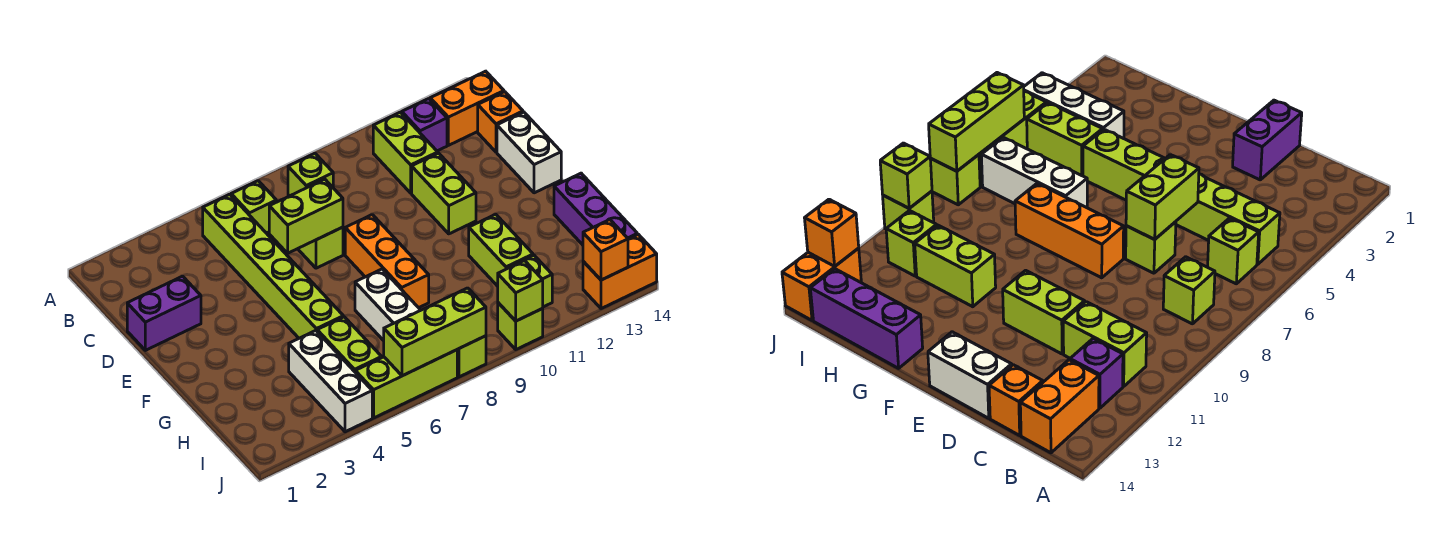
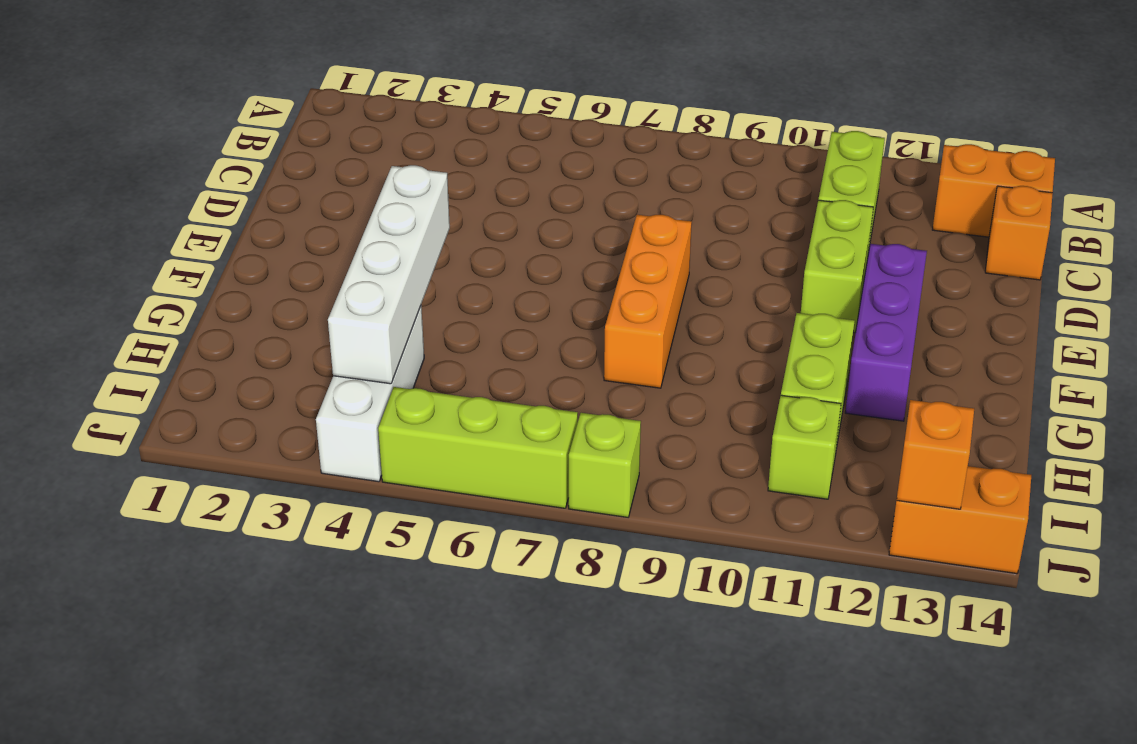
purple 1x3 brick [845,244,927,421] -> purple 1x3 brick moved to [554,173,637,245]
white 1x4 brick [328,165,450,384] -> none
none -> lime 1x6 brick [203,194,343,338]
none -> lime 1x1 brick [231,181,276,233]
none -> lime 1x1 brick [288,154,333,196]

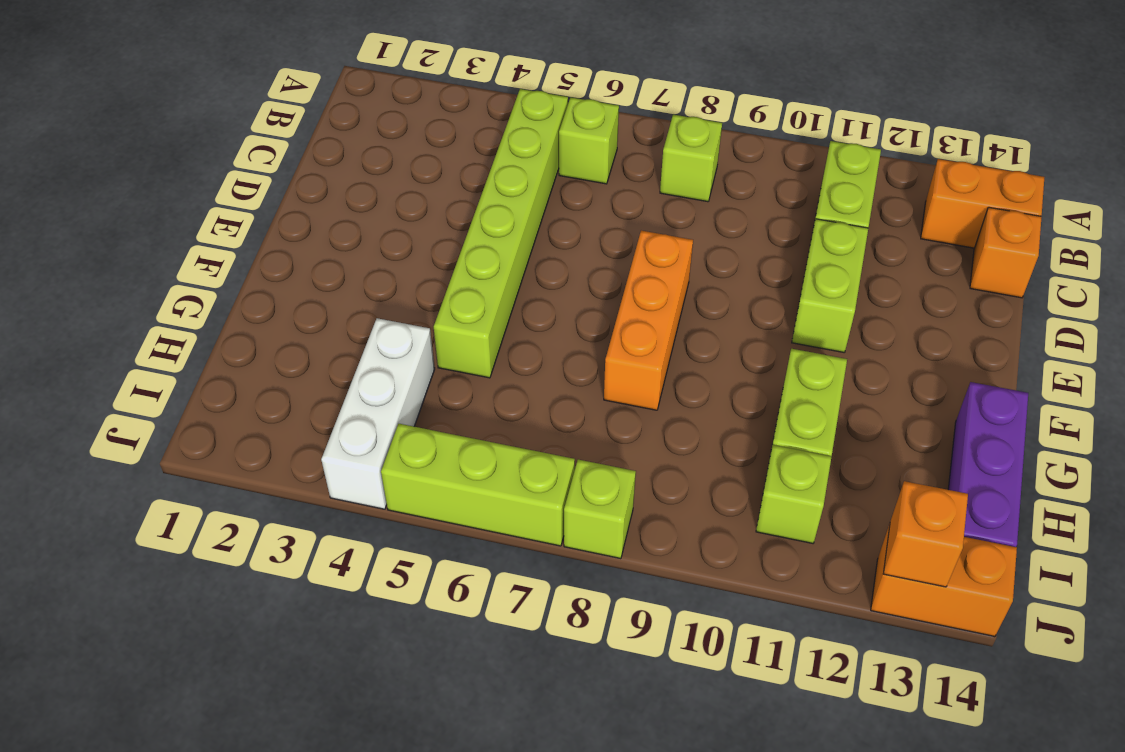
none -> purple 1x1 brick [402,99,447,151]
none -> purple 1x2 brick [127,276,201,350]
none -> lime 1x1 brick [298,227,343,268]

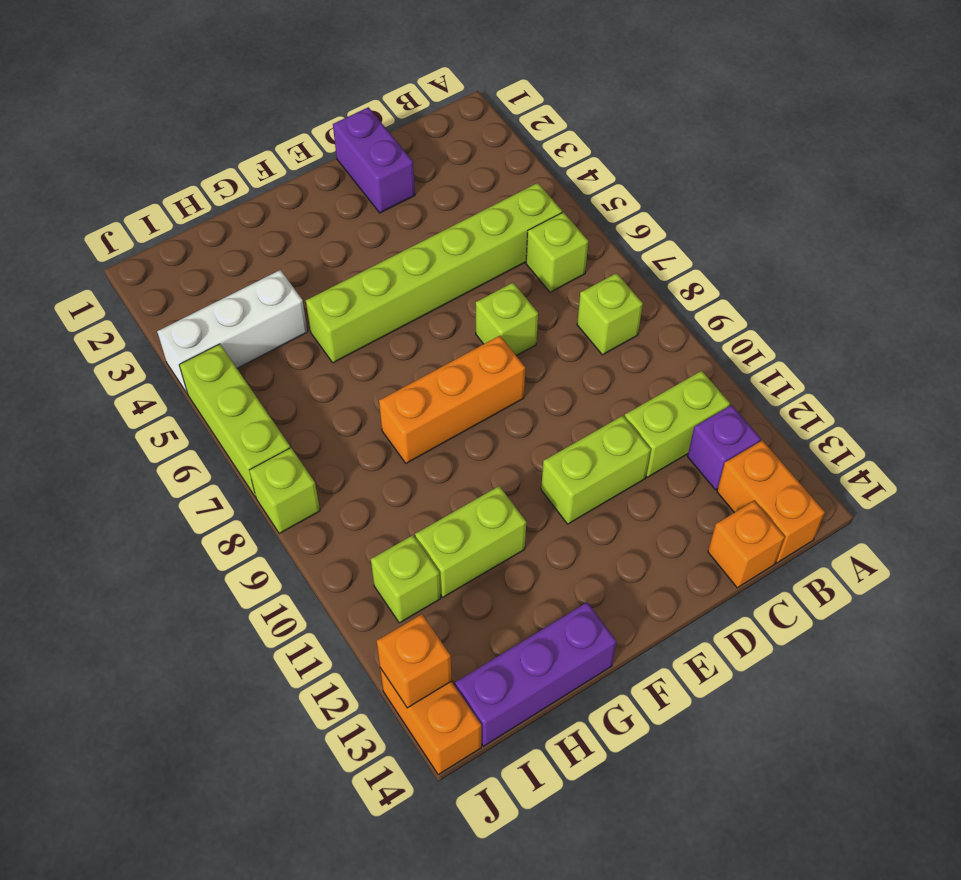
none -> white 1x2 brick [497,112,561,193]
none -> white 1x3 brick [355,269,421,341]
none -> lime 1x2 brick [317,317,382,372]

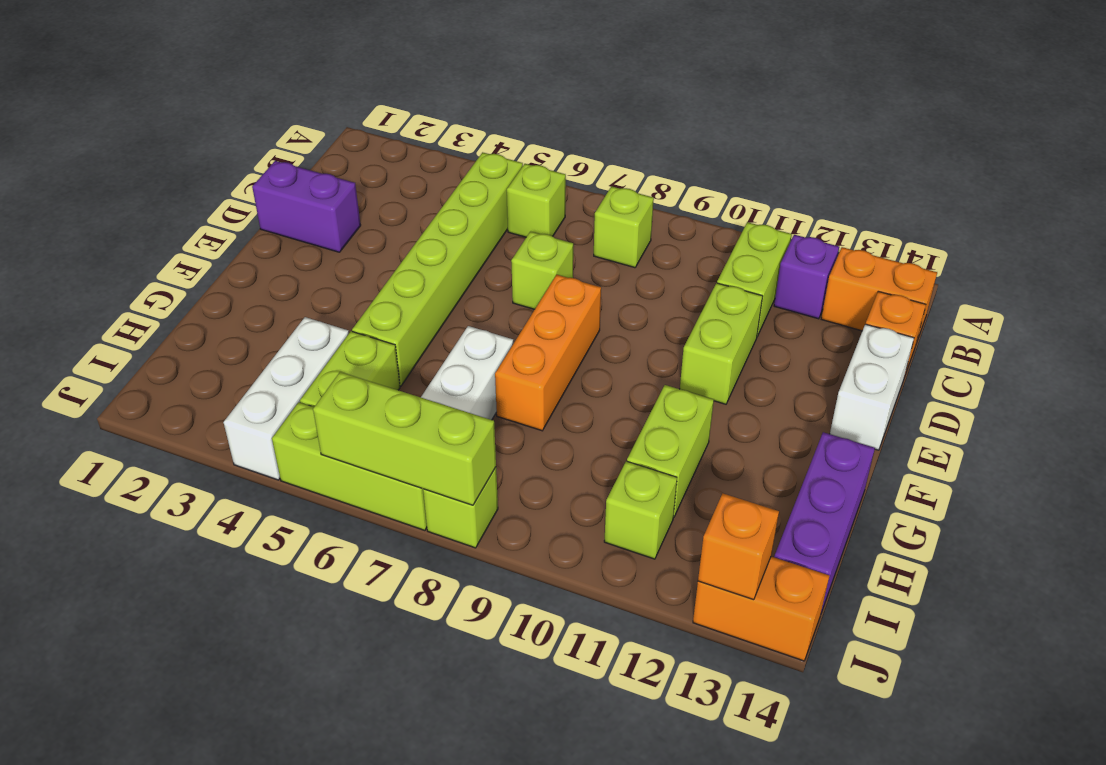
none -> lime 1x1 brick [498,303,543,349]
none -> lime 1x2 brick [269,179,343,253]
none -> lime 1x1 brick [498,261,543,321]

